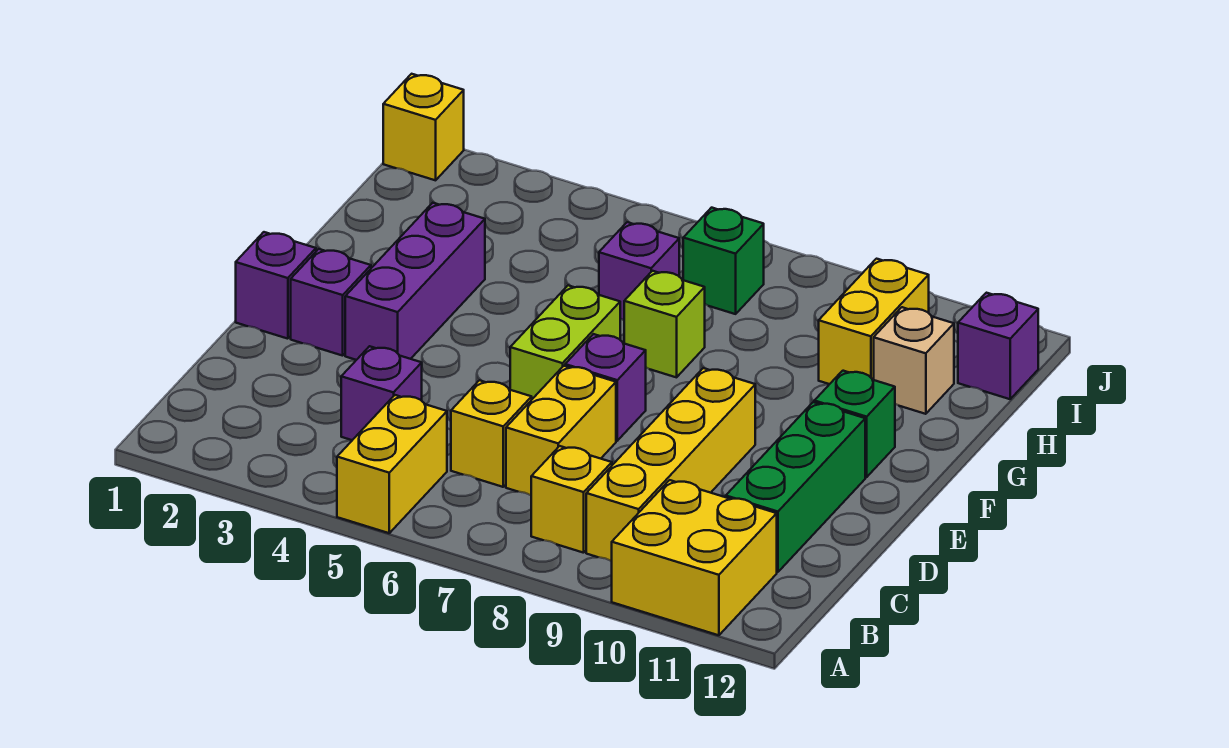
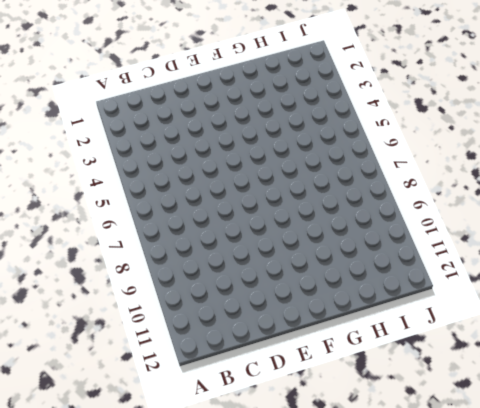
none -> yellow 1x2 brick [337,395,447,533]
none -> yellow 2x2 brick [612,480,777,635]
none -> yellow 1x1 brick [531,446,612,553]

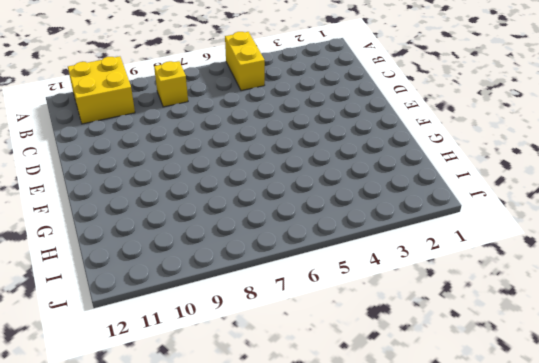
none -> yellow 1x4 brick [586,368,755,561]
none -> purple 1x1 brick [341,346,422,440]
none -> yellow 1x1 brick [451,380,532,487]

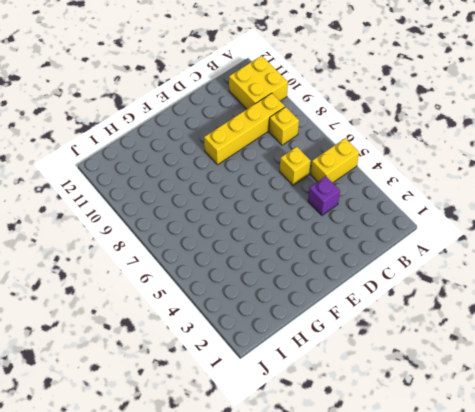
none -> yellow 1x2 brick [506,366,616,495]
none -> green 1x3 brick [726,402,865,572]
none -> purple 1x1 brick [236,232,316,339]

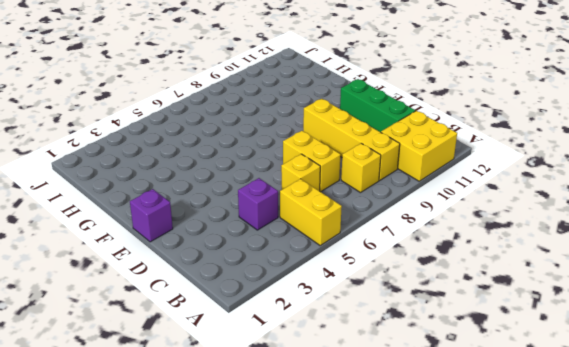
none -> purple 1x1 brick [291,249,371,356]
none -> purple 1x3 brick [345,203,485,360]
none -> lime 1x2 brick [510,285,620,399]

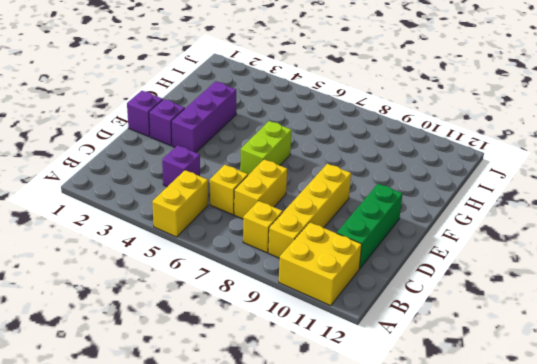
none -> purple 1x1 brick [565,334,646,441]
none -> green 1x1 brick [814,371,895,477]
none -> lime 1x1 brick [624,271,705,377]

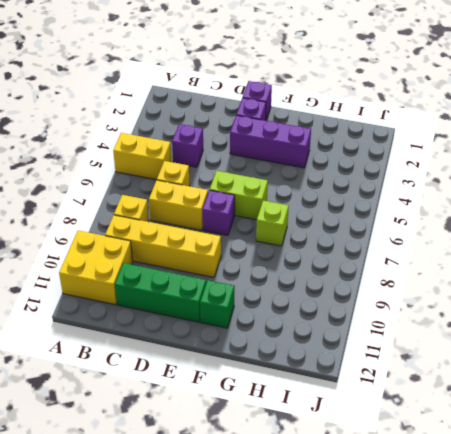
none -> purple 1x1 brick [599,222,679,320]
none -> yellow 1x2 brick [819,259,929,384]
none -> tan 1x1 brick [874,307,954,414]

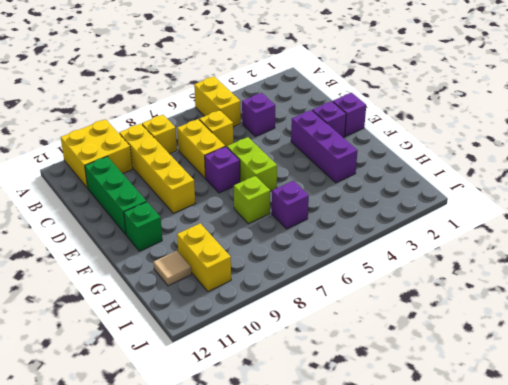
tan 1x1 tile [153,251,191,286] -> tan 1x1 brick [874,307,954,414]
none -> green 1x1 brick [683,208,764,314]
none -> purple 1x1 brick [958,293,1038,399]
none -> yellow 1x1 brick [383,74,464,180]

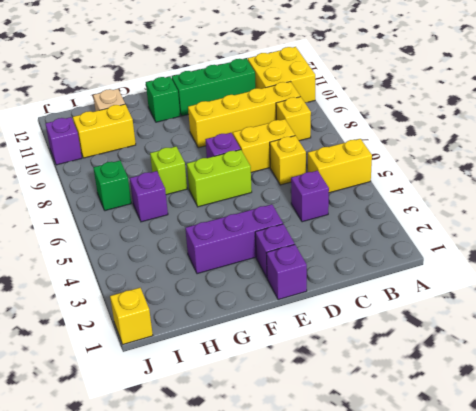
purple 1x1 brick [45,117,82,165] -> purple 1x1 brick moved to [958,293,1038,399]

